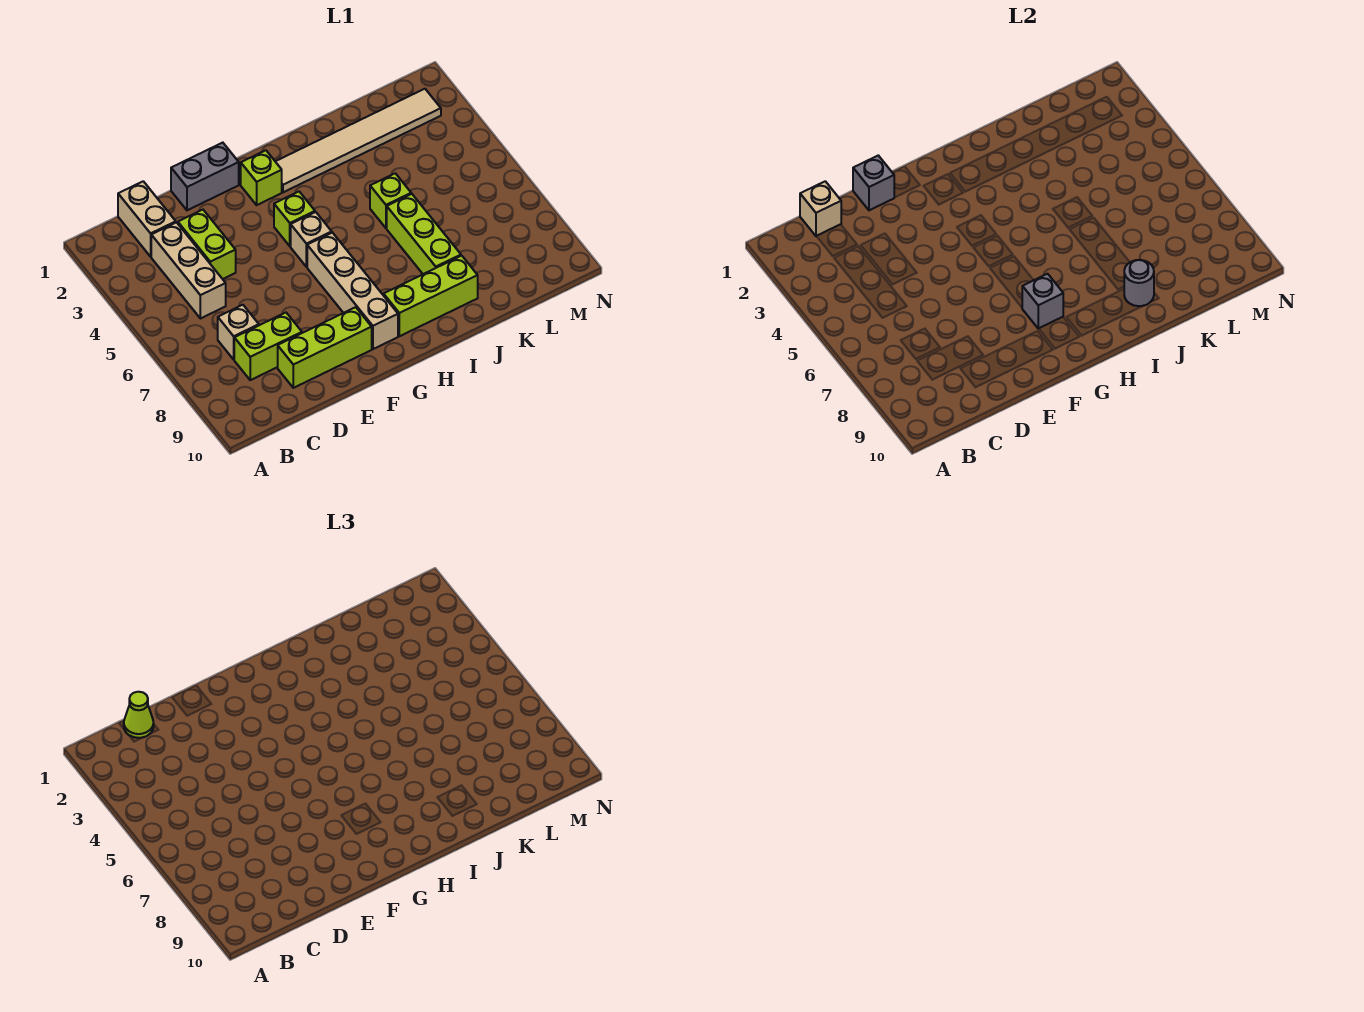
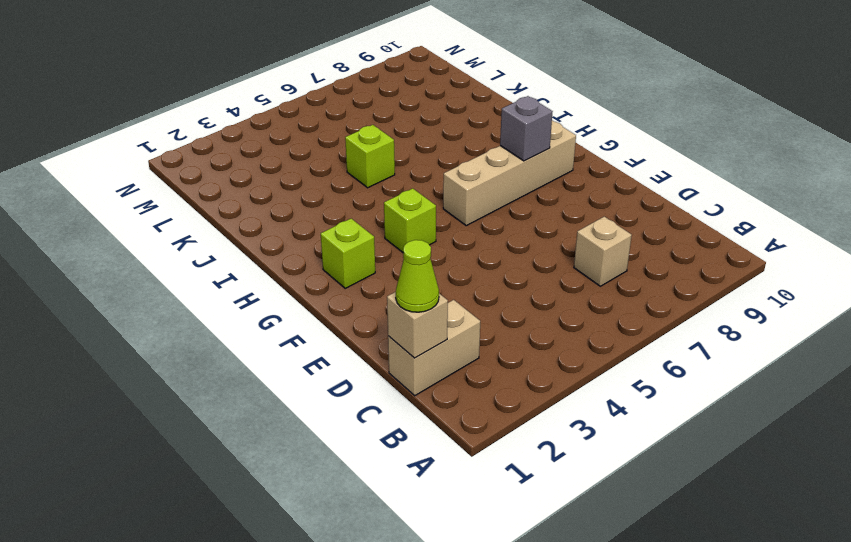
none -> tan 1x3 brick [151,222,226,319]
none -> lime 1x2 brick [234,313,302,380]
none -> lime 1x2 brick [178,210,236,279]

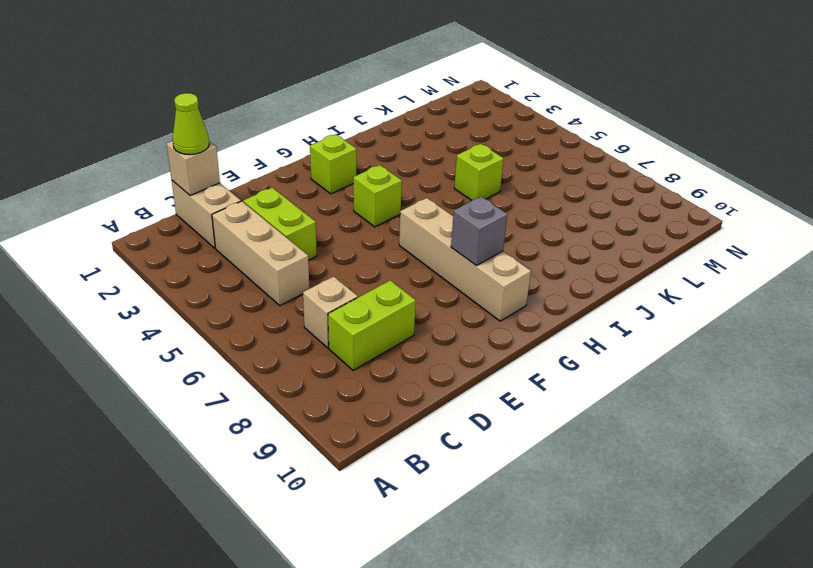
none -> lime 1x3 brick [278,307,372,388]
none -> grey 1x2 brick [171,143,239,210]
none -> tan 1x1 brick [291,212,332,267]

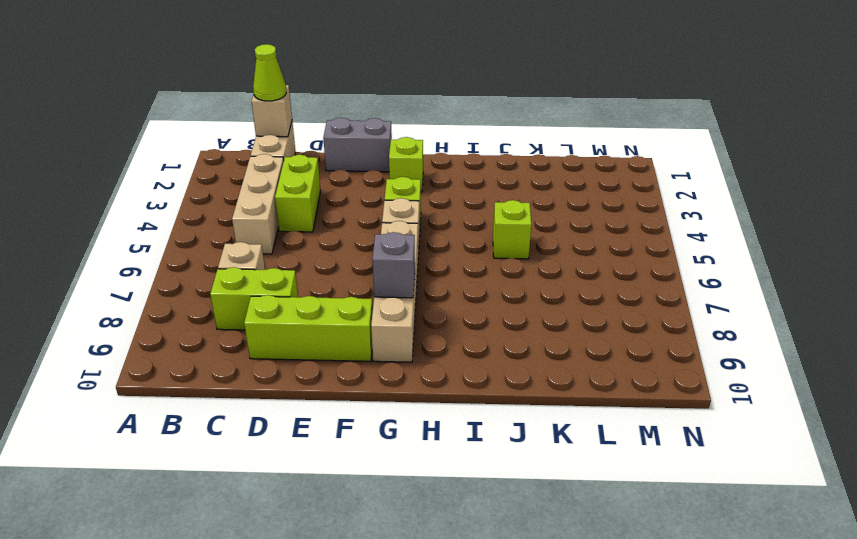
none -> tan 1x6 tile [275,89,441,192]
none -> lime 1x3 brick [384,256,478,336]
none -> lime 1x3 brick [387,194,461,274]

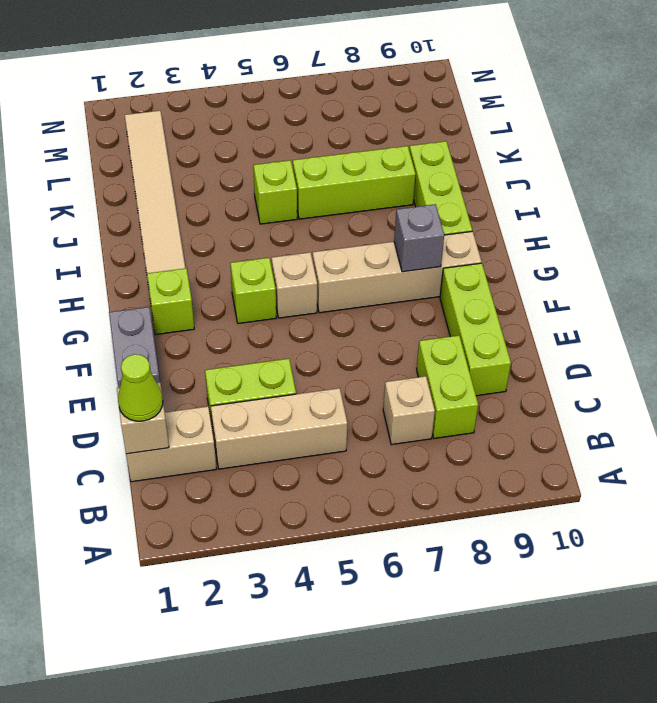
none -> grey 1x1 brick [853,156,894,210]
none -> grey 1x1 round brick [1124,260,1154,306]

